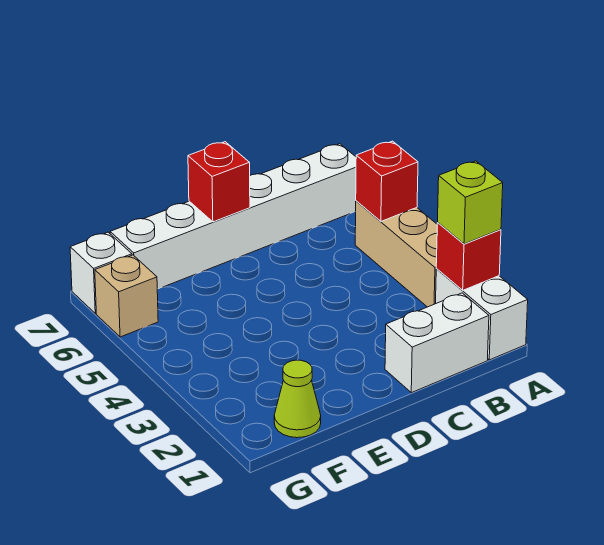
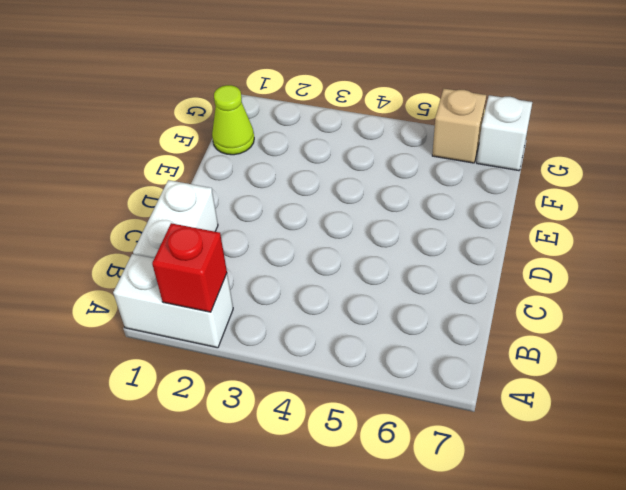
none -> tan 1x3 brick [355,201,437,307]
none -> white 1x6 brick [110,144,356,289]

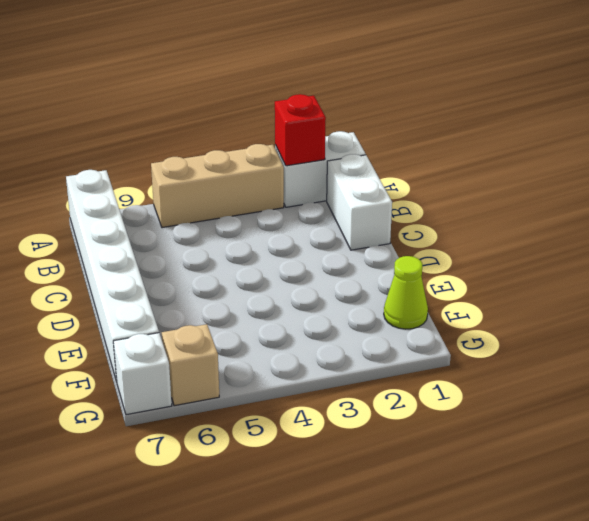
none -> red 1x1 brick [356,141,418,221]
none -> red 1x1 brick [188,142,250,222]

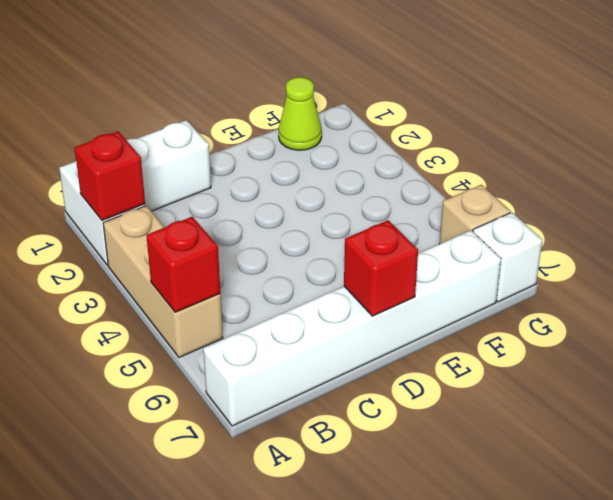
none -> lime 1x1 brick [438,161,503,244]

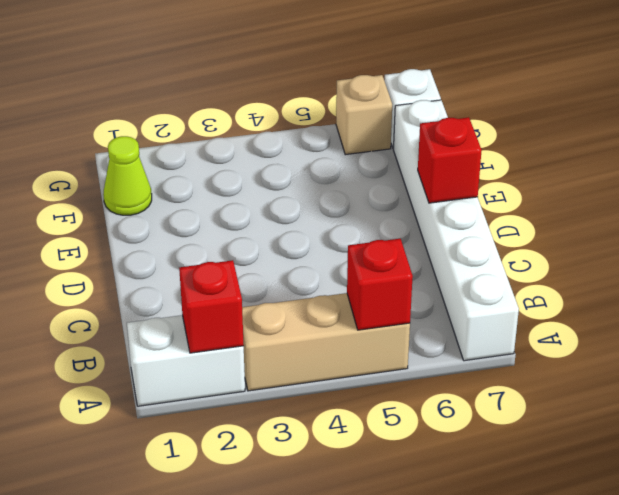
none -> white 1x2 brick [385,293,489,393]
none -> lime 1x1 brick [438,161,503,244]

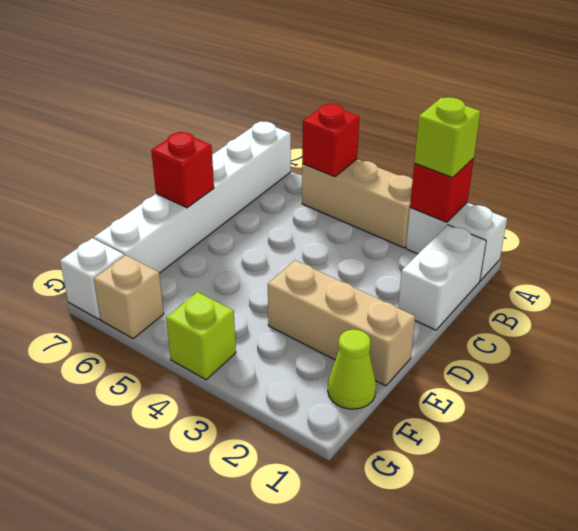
tan 1x3 brick [268,260,415,386] -> none
lime 1x1 brick [166,292,236,380] -> none

